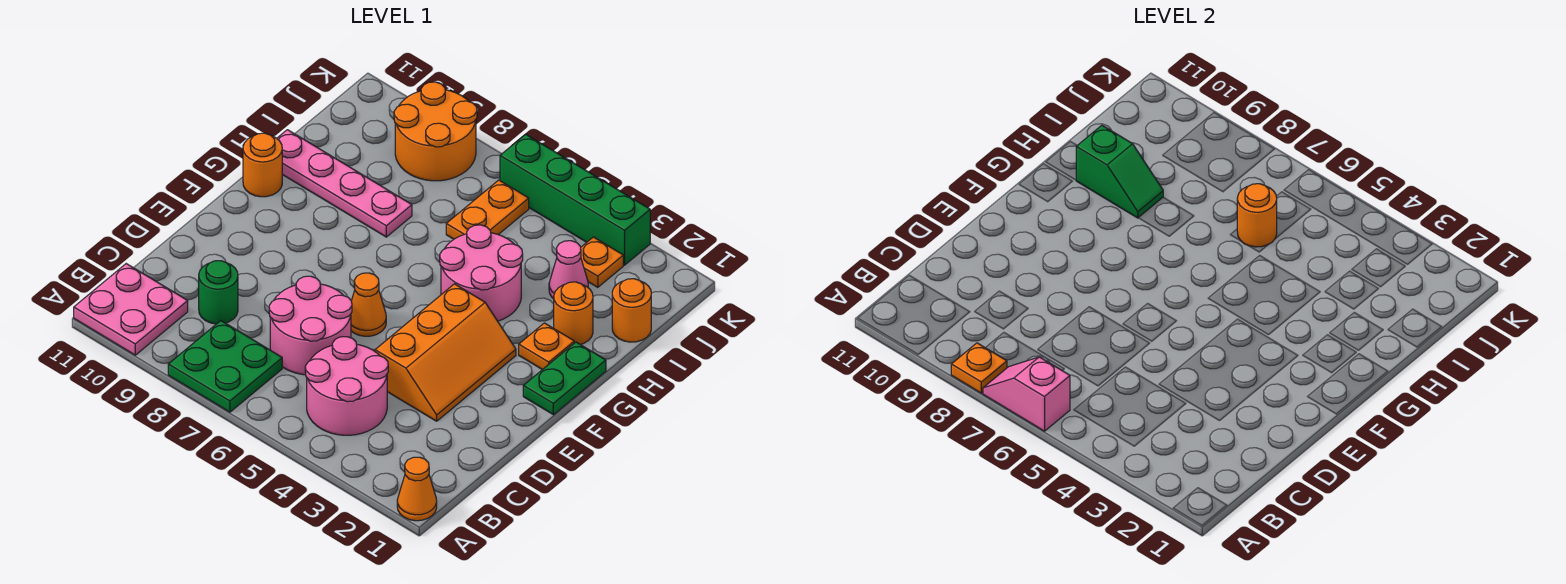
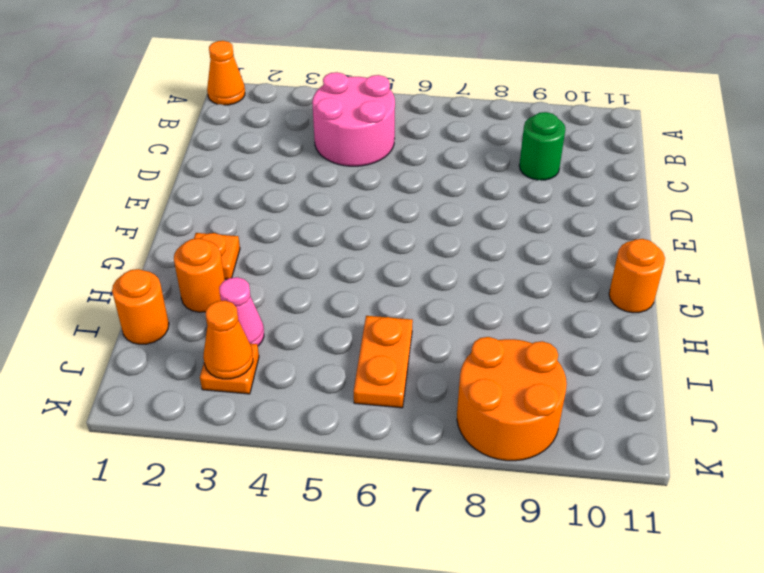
orange 1x1 cone [203,301,253,379] -> orange 1x1 cone moved to [351,273,386,336]
none -> green 2x2 plate [168,321,282,412]
none -> pink 2x2 plate [74,264,188,355]
none -> pink 2x2 round brick [269,276,352,375]

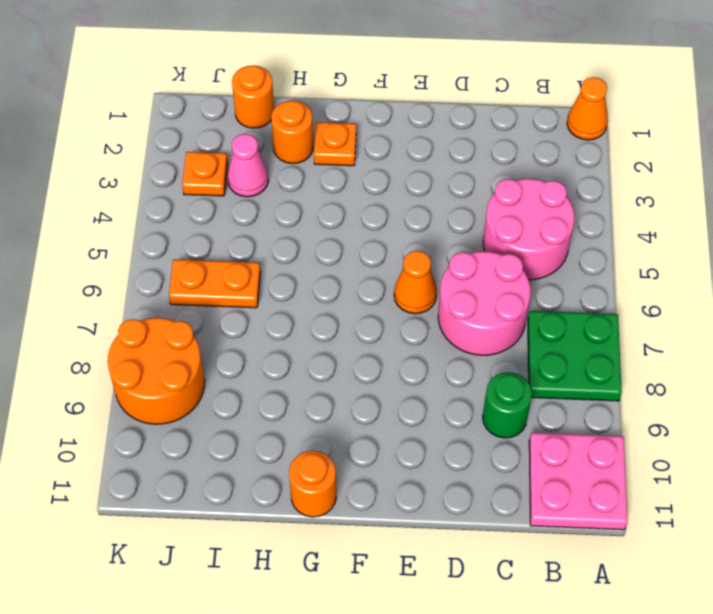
none -> orange 2x3 slope [375,284,516,421]
none -> green 1x2 plate [523,342,606,415]
none -> pink 2x2 round brick [440,225,523,321]

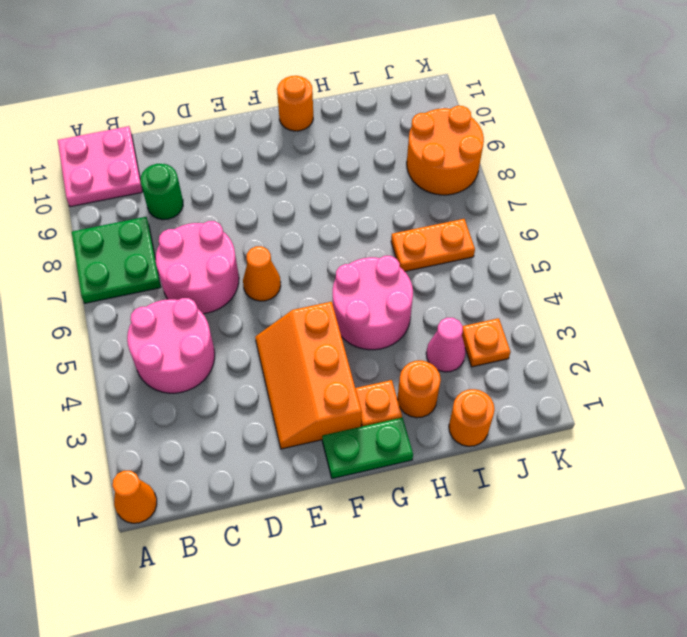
orange 2x3 slope [255,302,362,449] -> orange 2x3 slope turned to [375,284,516,421]
none -> pink 1x4 plate [277,130,412,237]
none -> green 1x4 brick [500,134,650,265]
none -> pink 1x2 slope [983,357,1070,431]

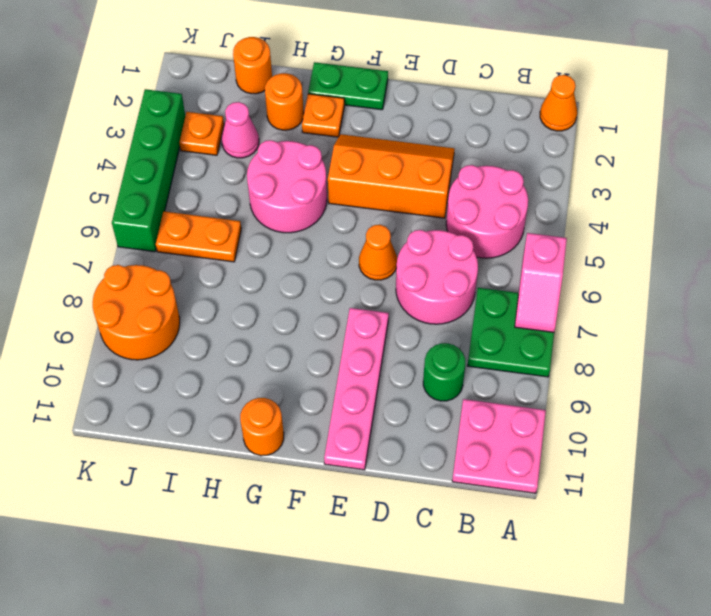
pink 1x4 plate [324,308,389,470] -> pink 1x4 plate moved to [277,130,412,237]
none -> orange 1x1 plate [951,343,1007,393]
none -> green 1x2 slope [1076,125,1163,218]
none -> orange 1x1 round brick [1237,184,1277,247]

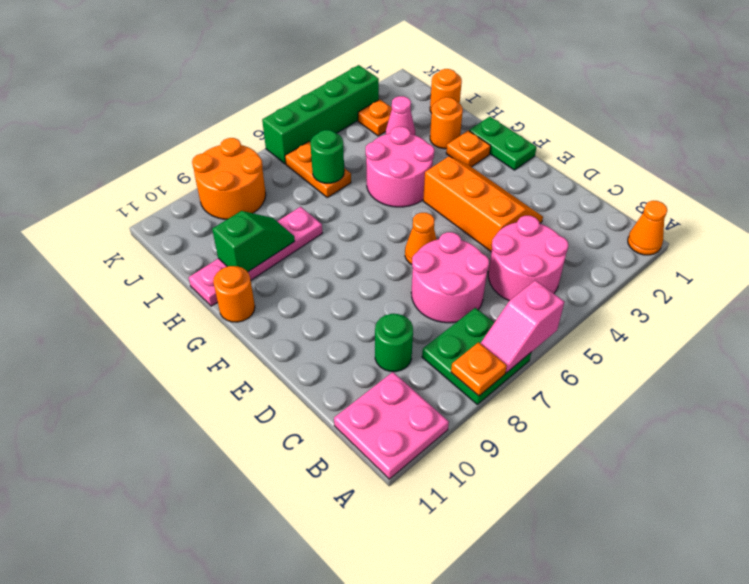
green 1x1 round brick [310,130,344,183] -> orange 1x1 round brick [1237,184,1277,247]

